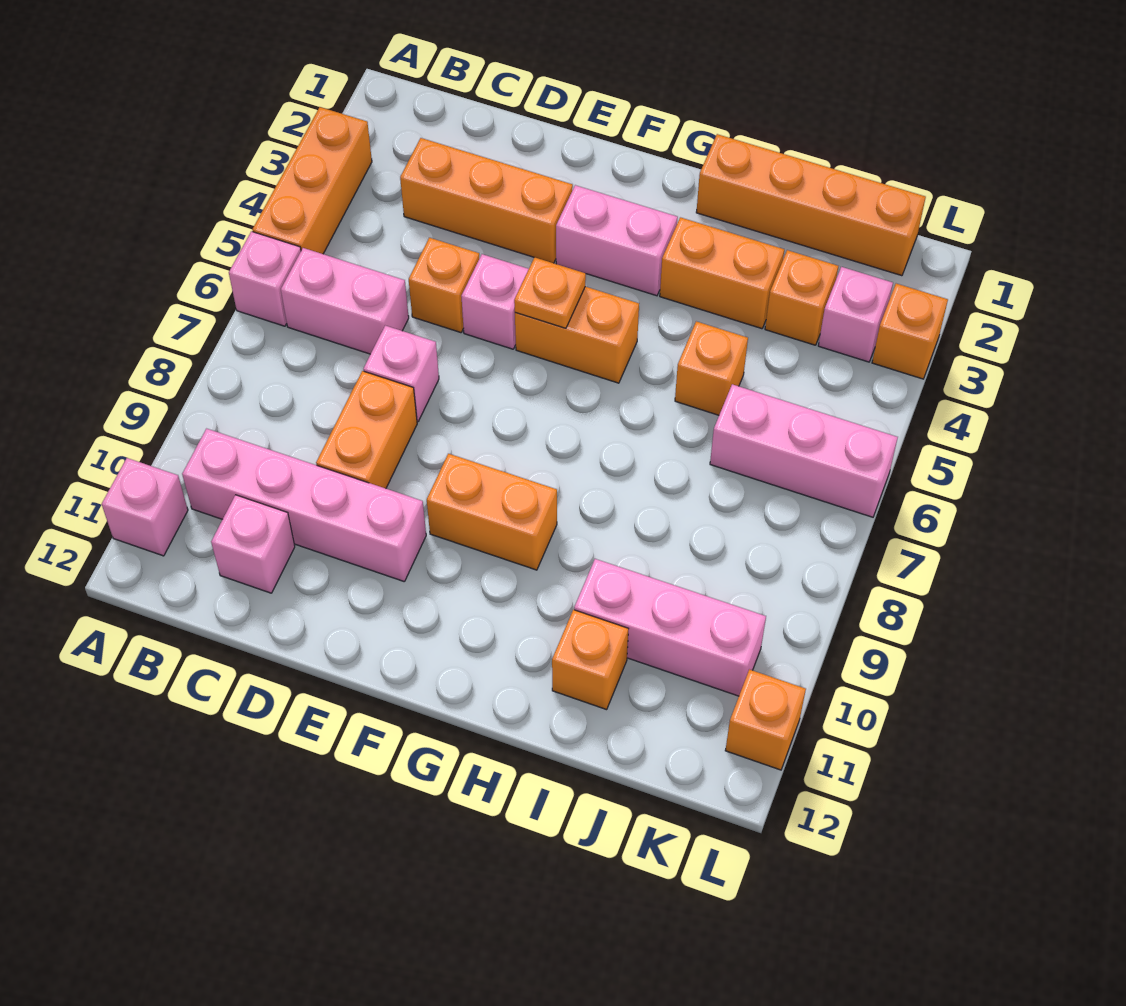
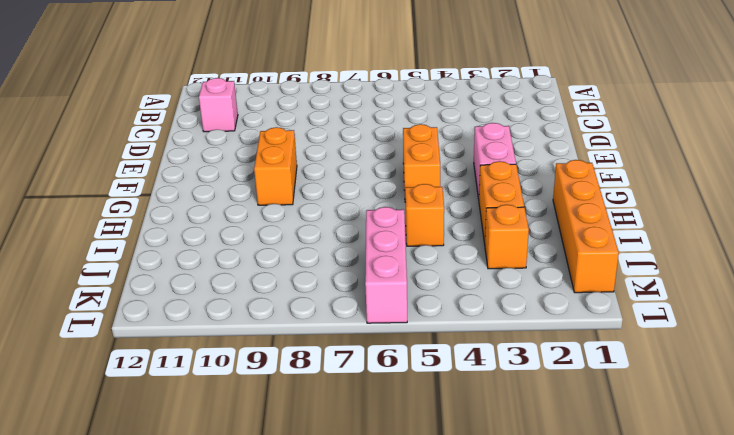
none -> orange 1x3 brick [253,107,372,254]
none -> pink 1x1 brick [229,231,301,326]
none -> pink 1x1 brick [102,458,188,556]

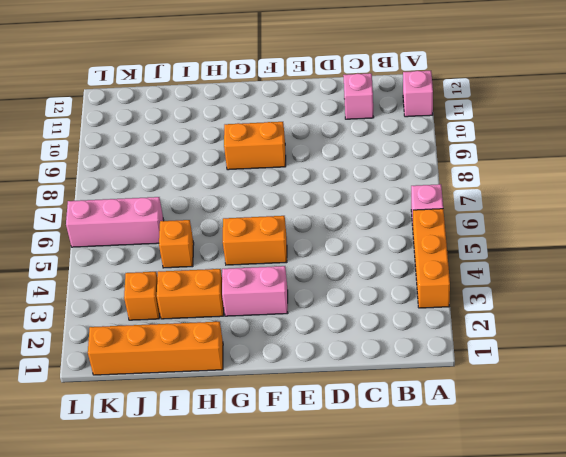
none -> pink 1x2 brick [281,248,409,354]
none -> pink 1x4 brick [182,429,426,582]
none -> orange 1x3 brick [400,138,573,263]

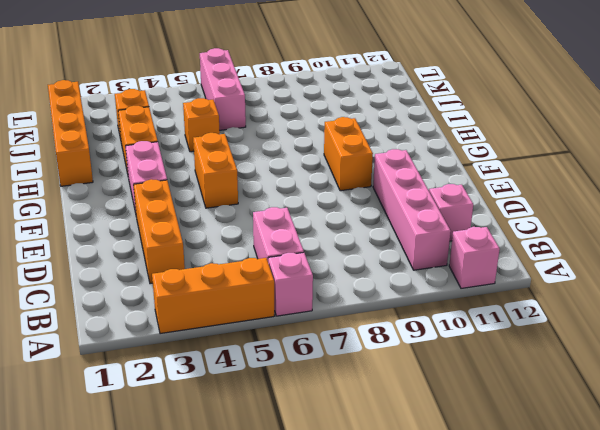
none -> orange 1x1 brick [409,238,479,333]
none -> pink 1x1 brick [363,326,439,422]
none -> orange 1x2 brick [316,371,417,488]

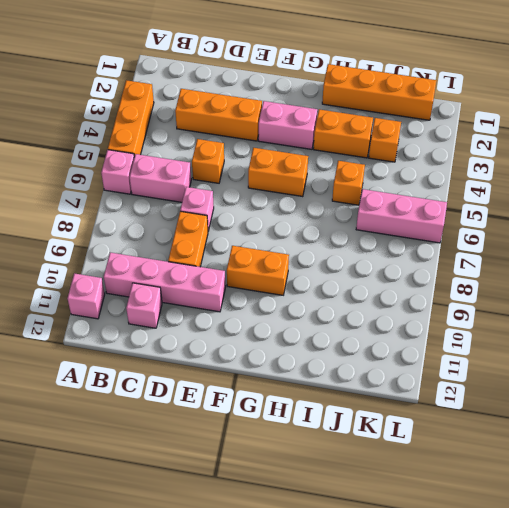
none -> pink 1x1 brick [461,254,529,349]
none -> pink 1x3 brick [574,559,766,696]
none -> orange 1x1 brick [552,610,628,710]

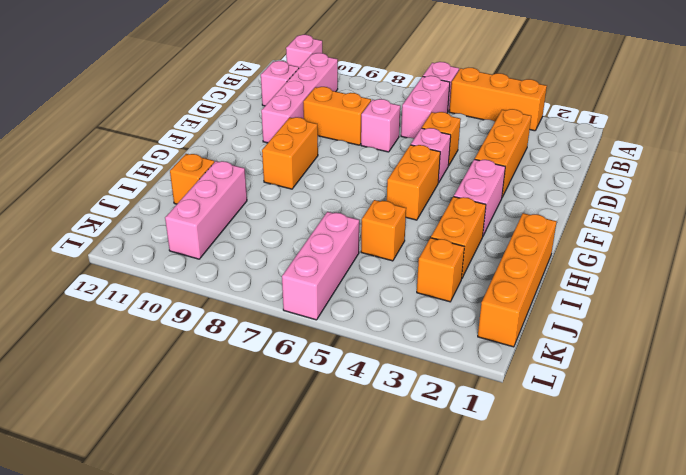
none -> pink 1x1 brick [818,267,893,362]
none -> orange 1x1 brick [872,284,948,379]
none -> orange 1x1 brick [725,669,806,770]

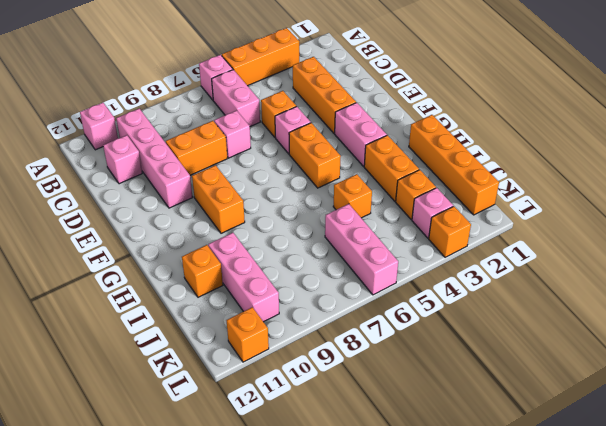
none -> orange 1x1 plate [514,257,586,328]

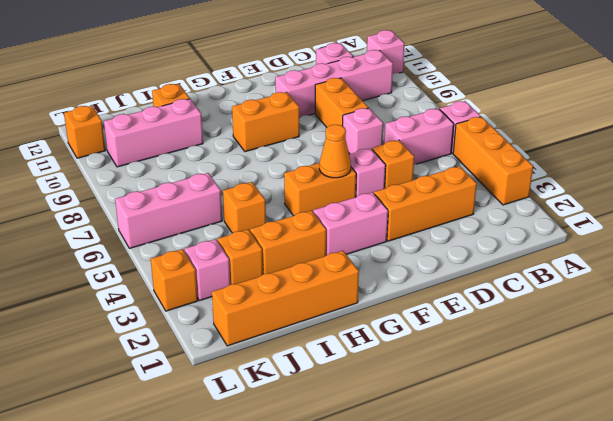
orange 1x1 cone [319,125,351,178] -> orange 1x1 plate [514,257,586,328]

